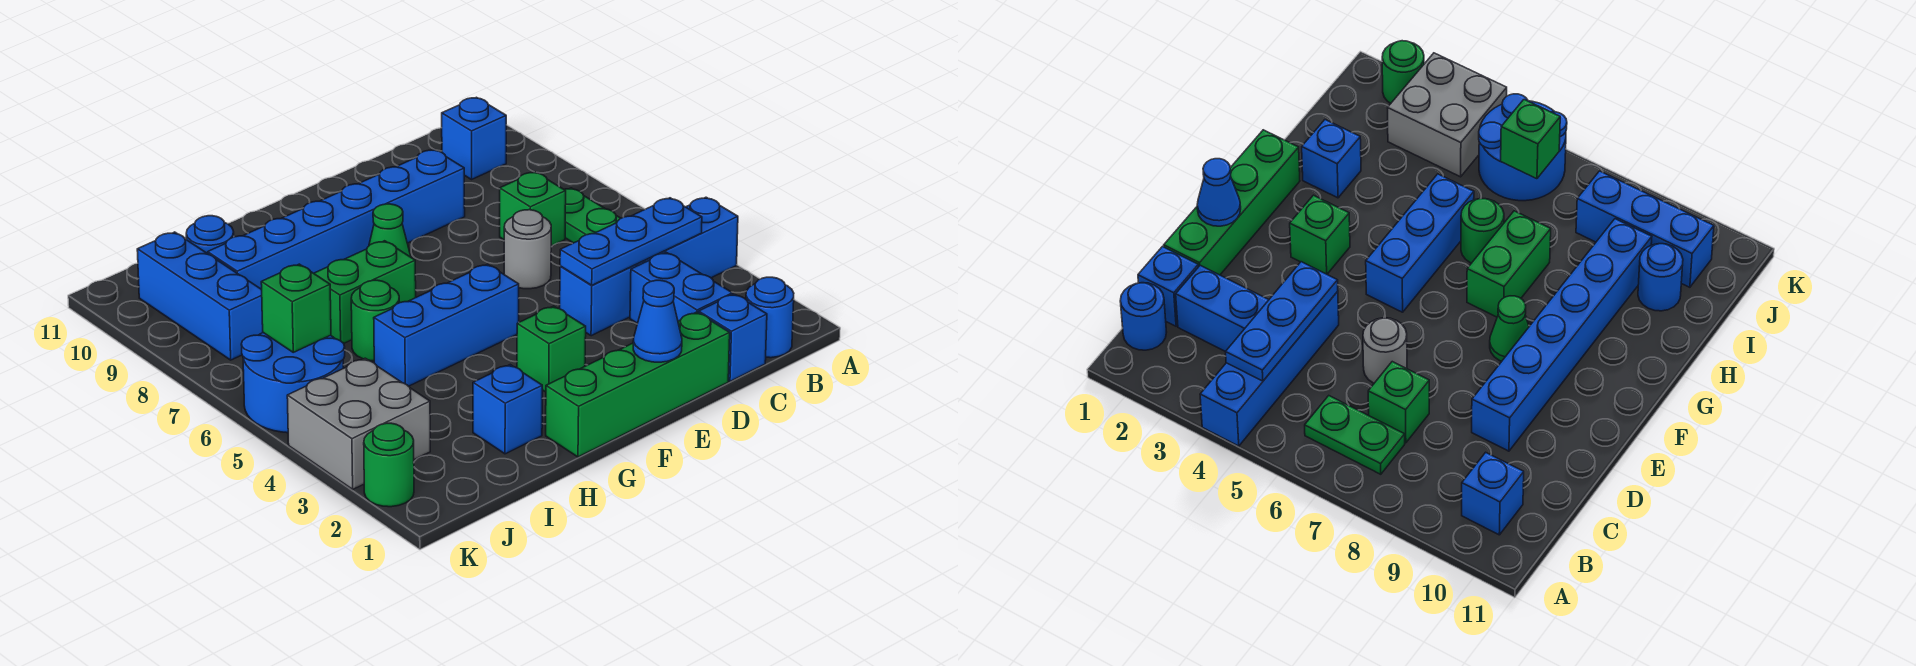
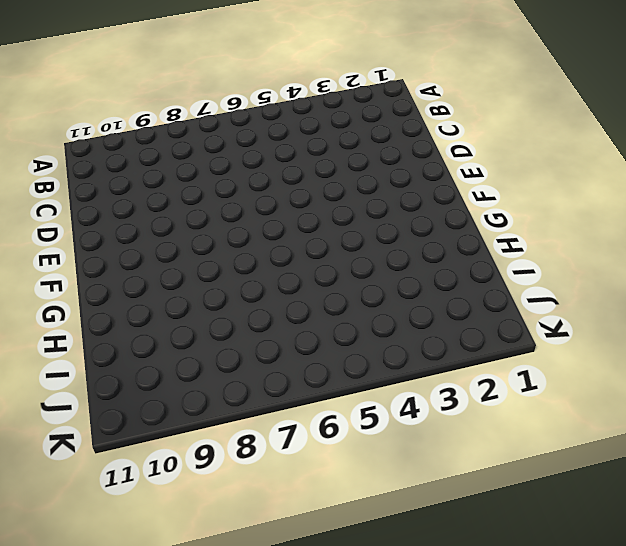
none -> blue 1x4 brick [560,197,738,336]
none -> blue 1x1 round brick [746,277,794,358]
none -> green 1x2 plate [564,188,621,243]

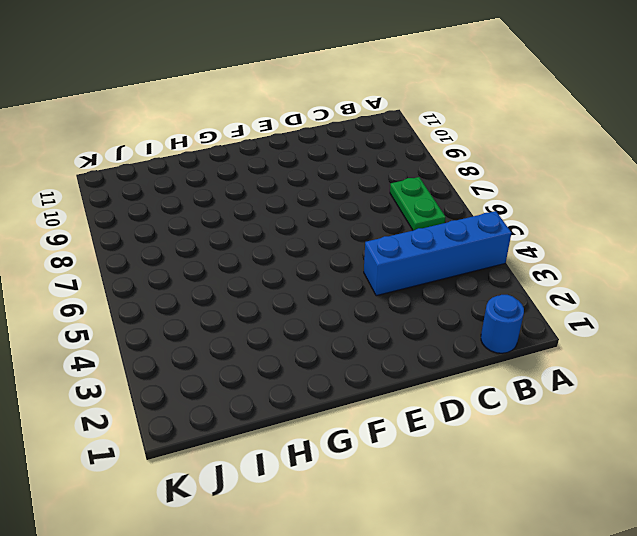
none -> blue 1x1 brick [442,97,506,179]
none -> blue 1x1 brick [699,294,767,381]
none -> blue 1x2 brick [630,252,733,323]

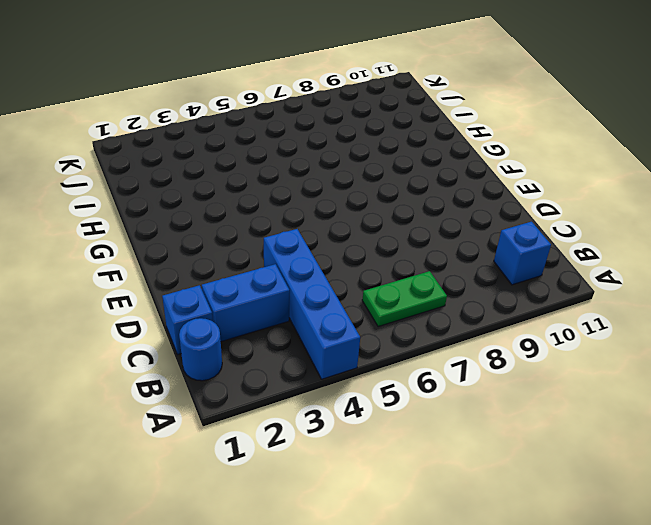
none -> green 1x1 brick [500,172,566,246]
none -> green 1x4 brick [546,312,730,457]
none -> grey 1x1 round brick [504,210,551,289]

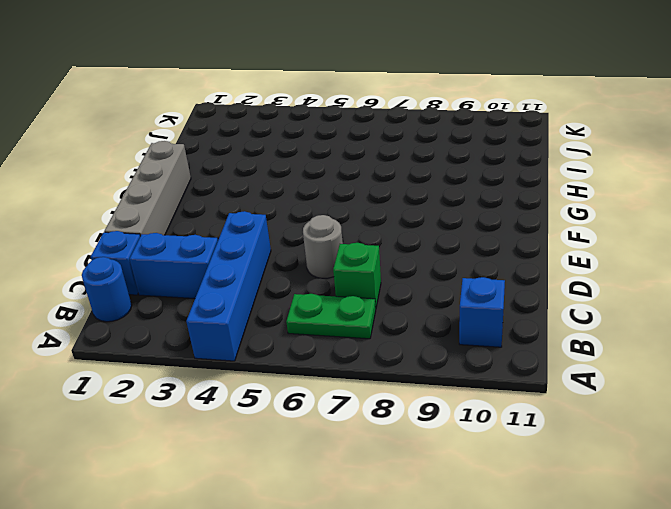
grey 1x4 brick [104,141,191,236] -> green 1x4 brick [546,312,730,457]
none -> blue 1x6 brick [208,149,465,289]
none -> green 1x1 brick [517,306,586,392]
none -> blue 1x3 brick [374,264,519,386]

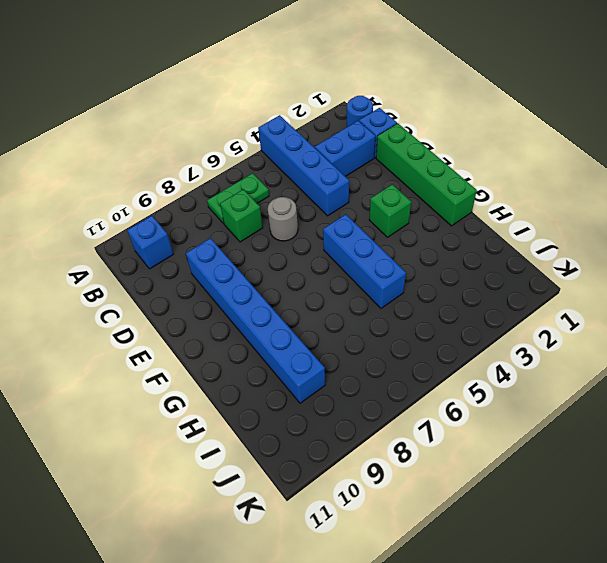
none -> green 1x1 cone [369,204,411,257]
none -> green 1x2 brick [314,241,416,343]
none -> blue 1x1 brick [473,365,542,454]

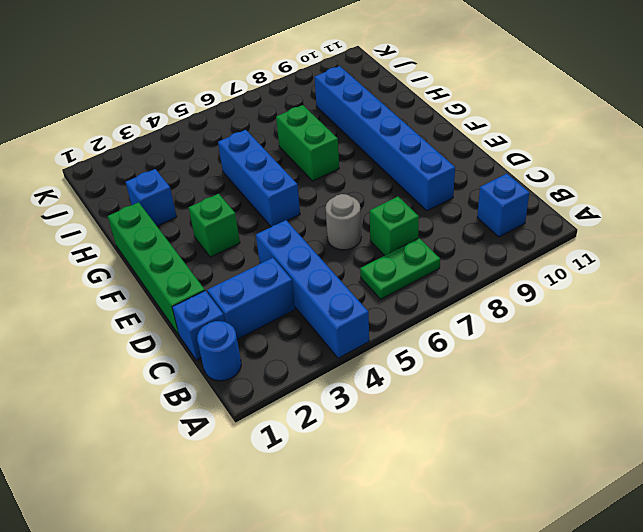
none -> green 1x1 cone [369,204,411,257]
none -> green 1x1 round brick [351,280,399,361]
none -> blue 1x1 round brick [186,216,234,254]

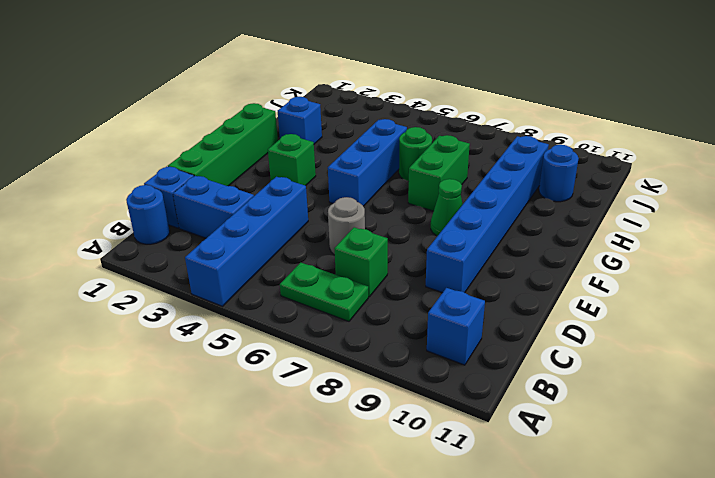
none -> grey 2x2 brick [287,358,430,489]
none -> blue 2x2 round brick [241,333,345,433]
none -> blue 1x3 brick [137,232,263,360]

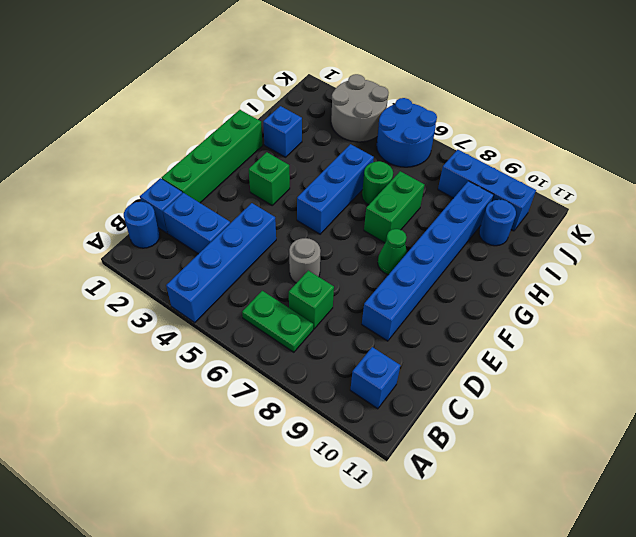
grey 2x2 round brick [331,74,389,142] -> grey 2x2 brick [287,358,430,489]
none -> green 1x1 round brick [364,423,414,507]
none -> blue 1x3 plate [560,198,702,285]
none -> blue 1x1 cone [633,280,682,362]

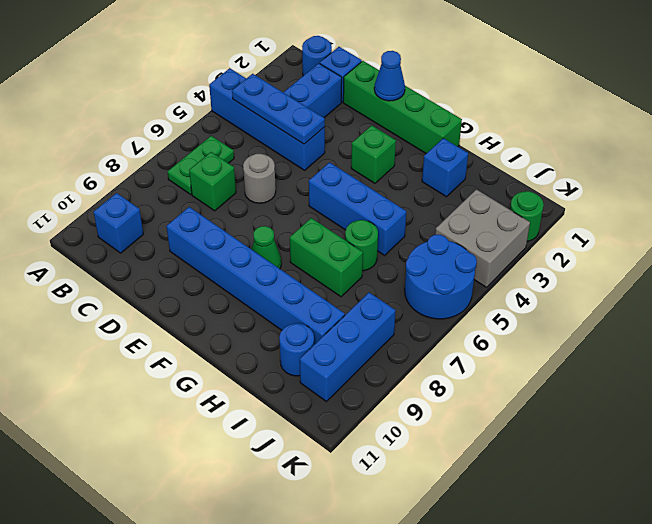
none -> green 1x1 brick [261,264,331,352]

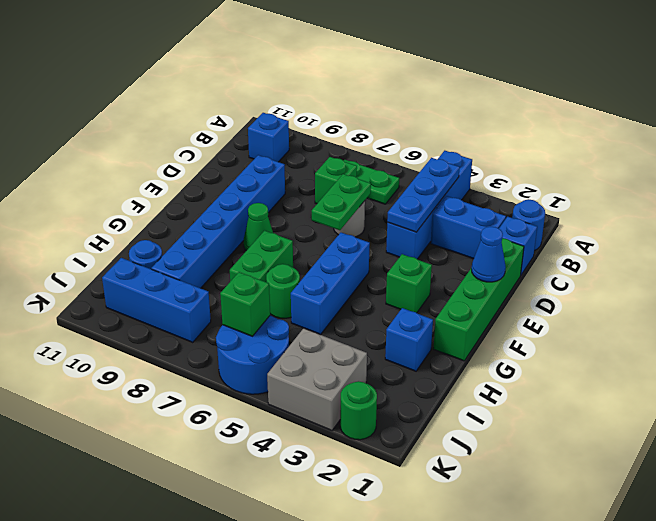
green 1x2 plate [312,174,371,230] -> none

